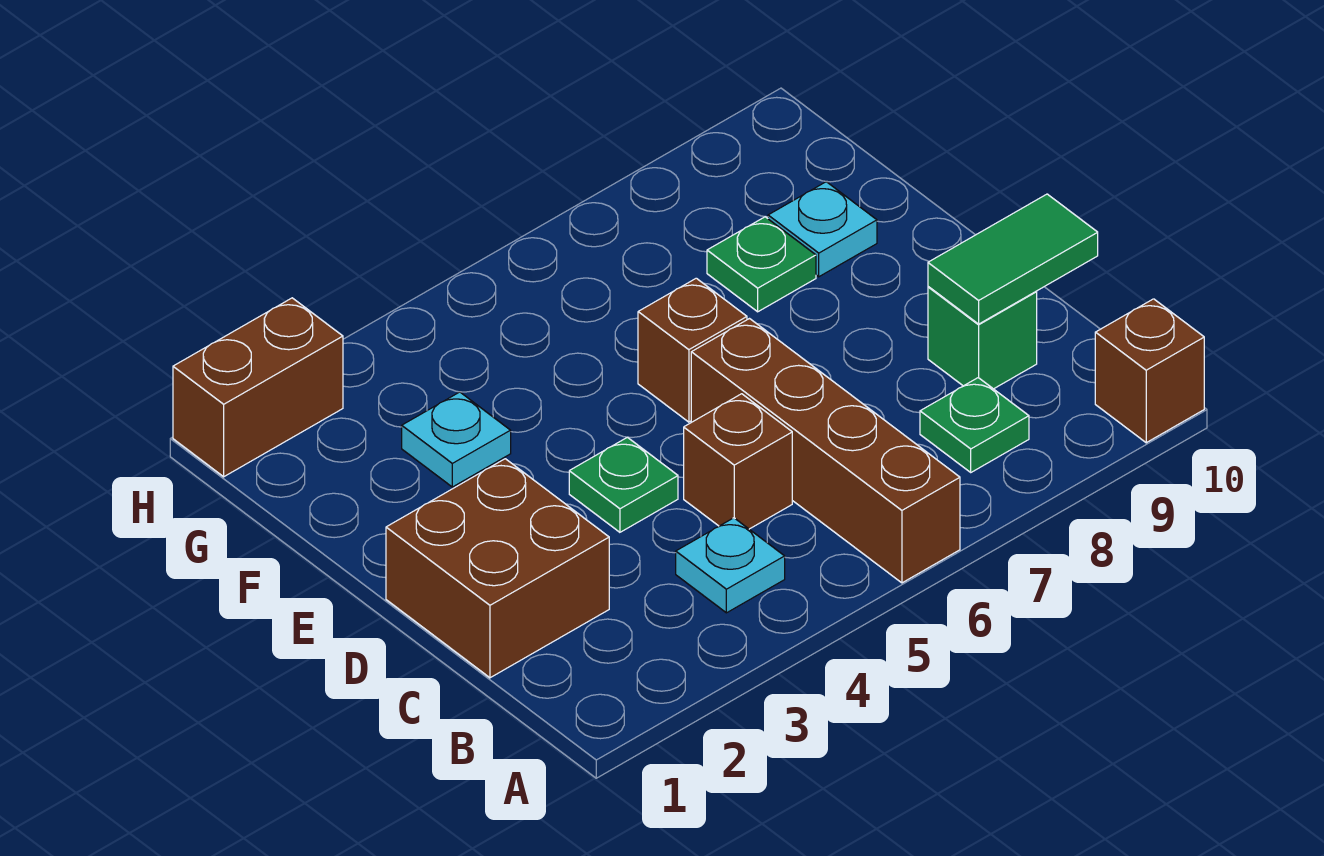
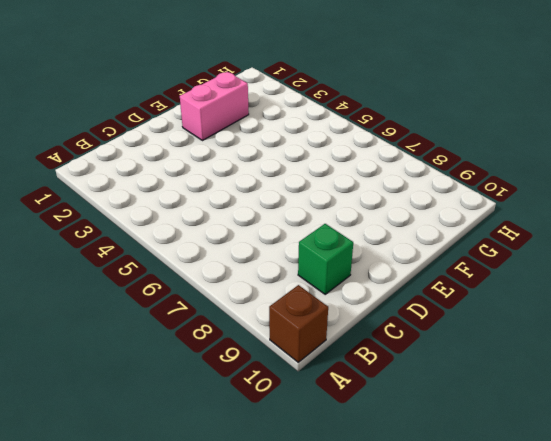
pink 1x2 brick [180,72,249,141] -> none
none -> brown 1x4 brick [691,319,960,583]
none -> cyan 1x1 plate [676,518,785,613]
none -> green 1x1 plate [920,378,1029,472]

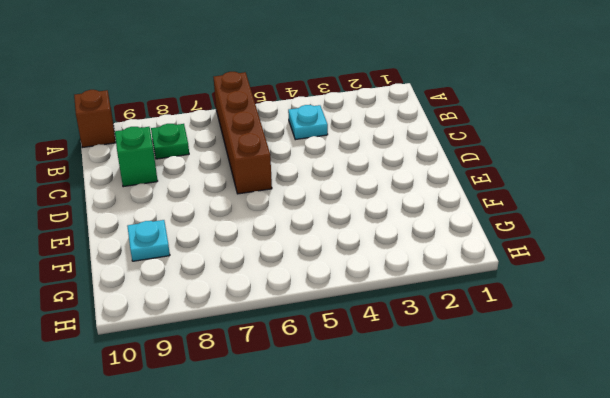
none -> brown 2x2 brick [386,459,609,678]
none -> brown 1x1 brick [684,394,792,529]
none -> green 1x1 plate [569,437,678,532]

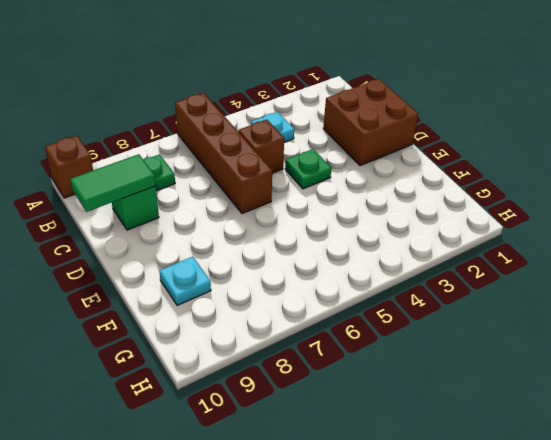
none -> brown 1x1 brick [638,278,747,422]
none -> cyan 1x1 plate [402,392,511,487]
none -> green 1x1 plate [707,217,816,312]

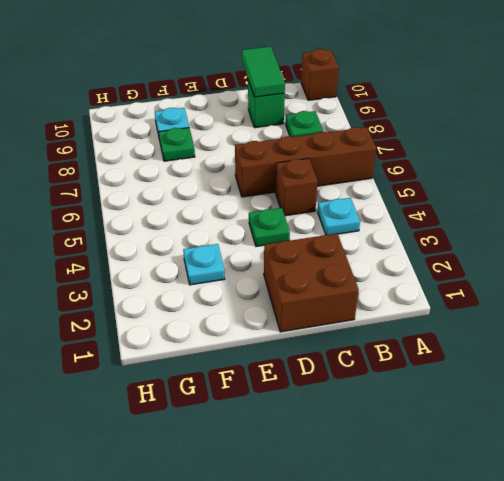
none -> brown 1x1 brick [638,278,747,422]
none -> brown 1x2 brick [173,298,343,477]

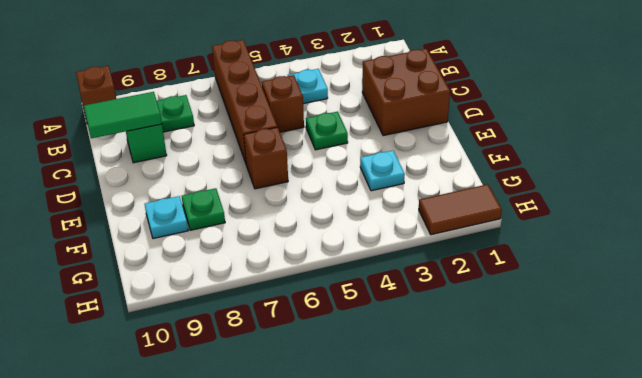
brown 1x2 tile [419,184,502,235] -> brown 1x2 brick [173,298,343,477]

